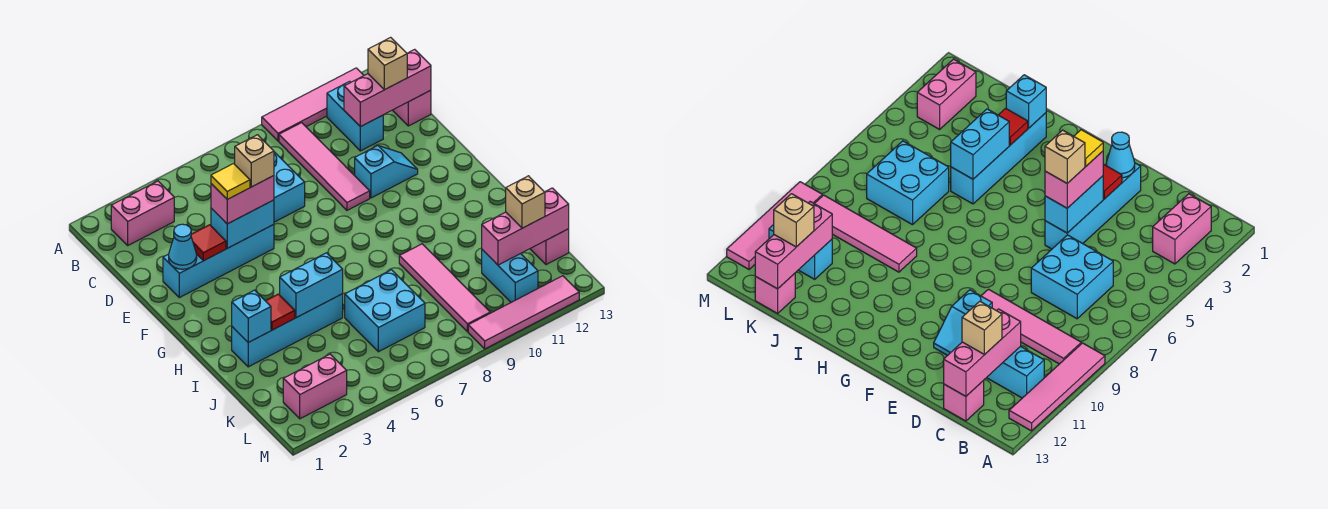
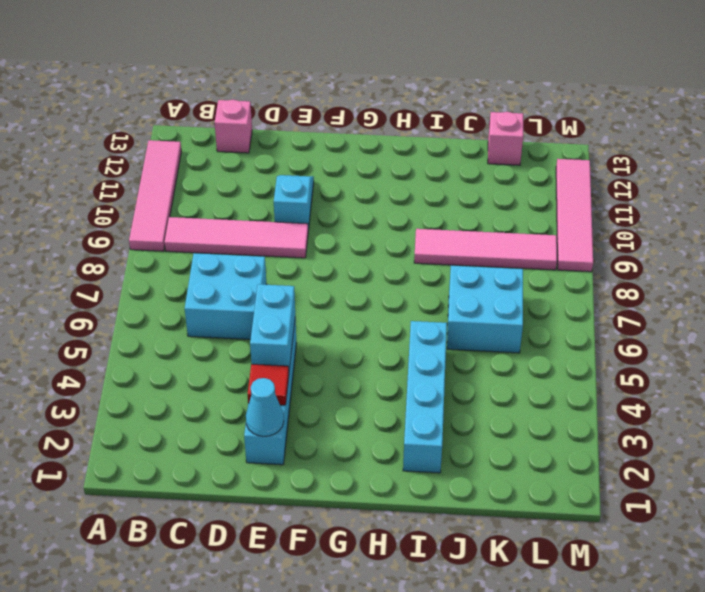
none -> pink 1x2 brick [111,181,174,245]
none -> cyan 1x2 brick [327,81,383,151]
none -> cyan 1x2 brick [482,250,538,302]

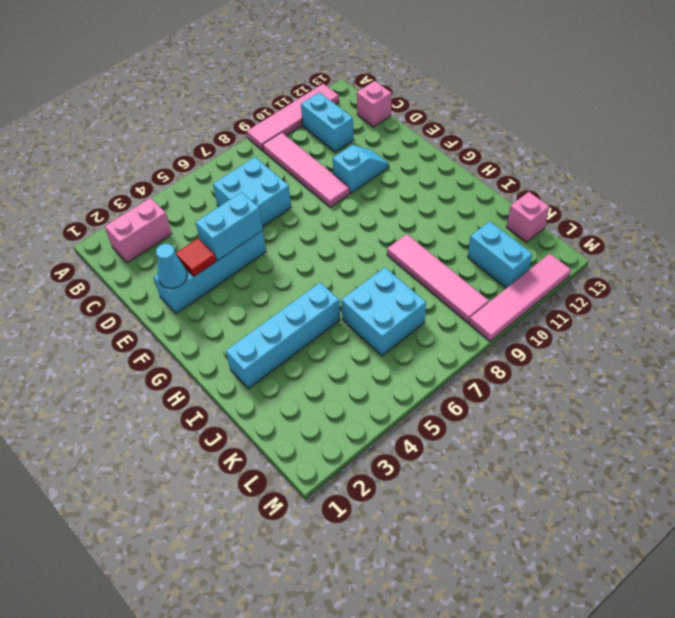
none -> pink 1x2 brick [283,354,347,419]
none -> pink 1x3 brick [344,49,431,127]
none -> cyan 1x1 brick [232,290,271,342]

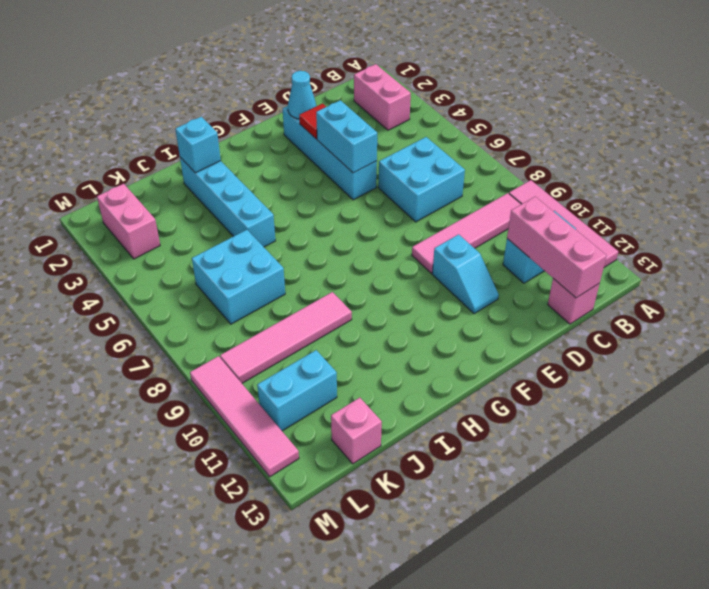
none -> red 1x1 tile [266,294,295,330]
none -> cyan 1x2 brick [280,253,343,318]
none -> pink 1x3 brick [482,188,569,265]

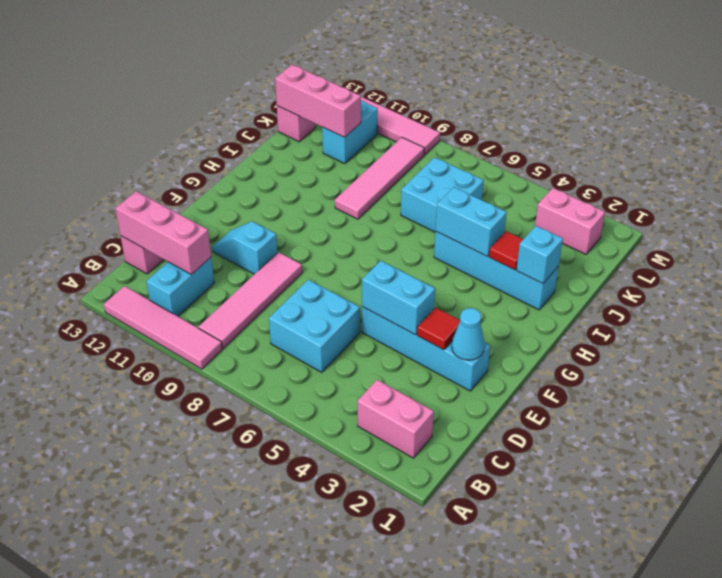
none -> tan 1x1 brick [368,37,407,90]
none -> pink 1x2 brick [211,176,274,224]
none -> tan 1x1 brick [506,176,545,228]

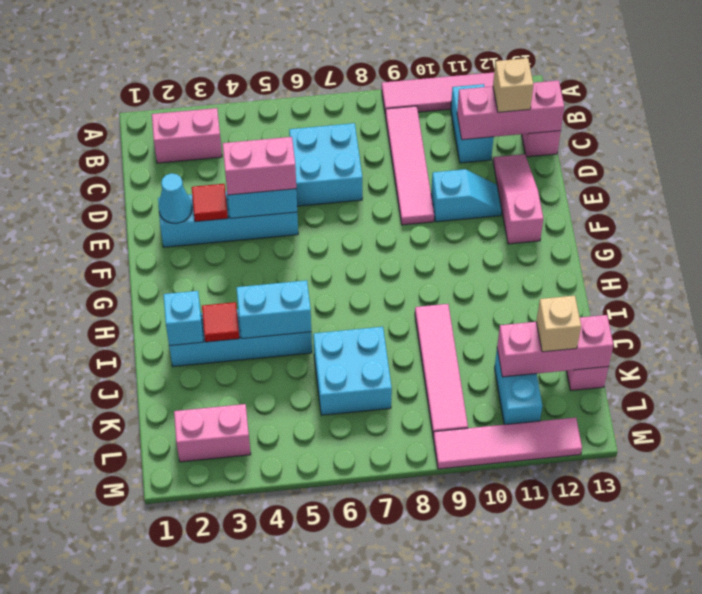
pink 1x3 slope [493,154,543,244] -> none
none -> yellow 1x1 tile [211,164,250,199]
none -> tan 1x1 brick [235,135,274,187]

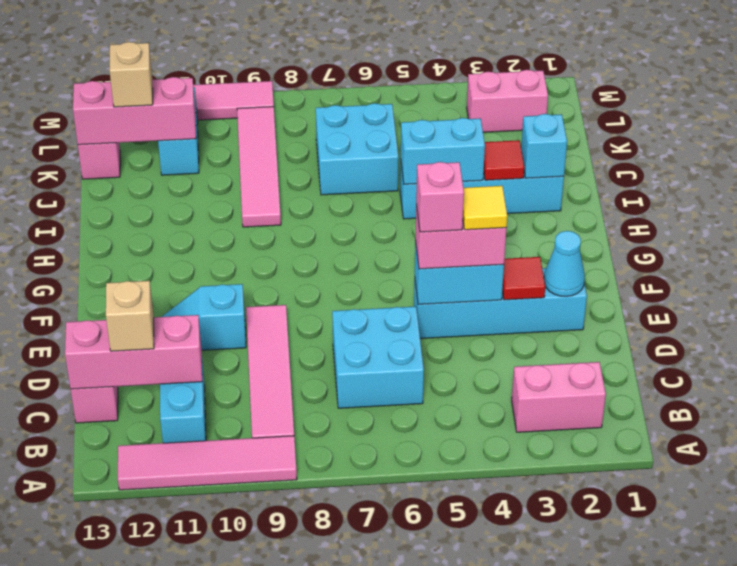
pink 1x1 brick [416,162,464,232] -> tan 1x1 brick [235,135,274,187]

